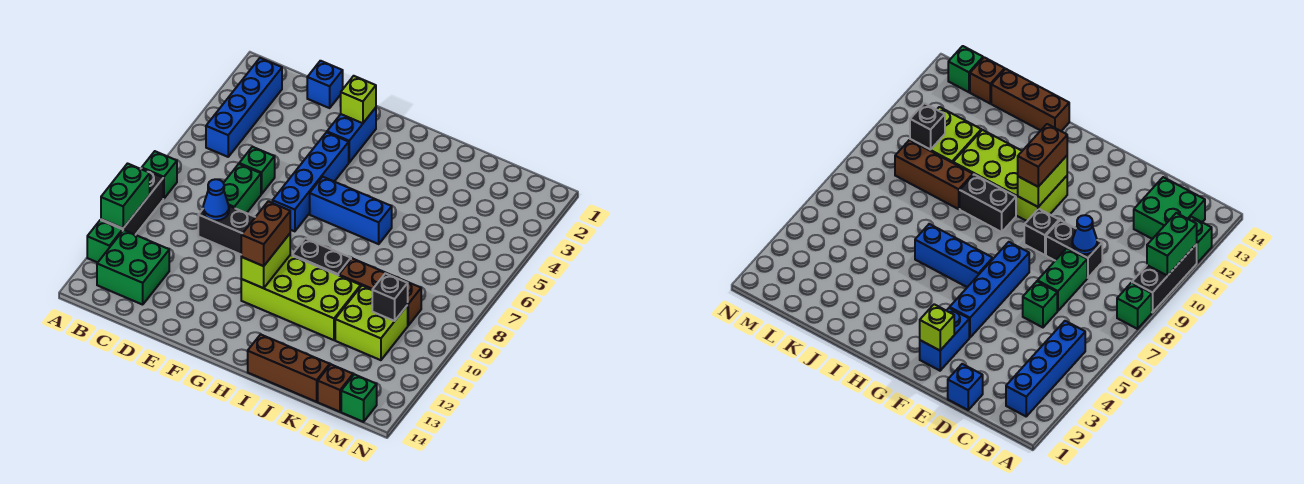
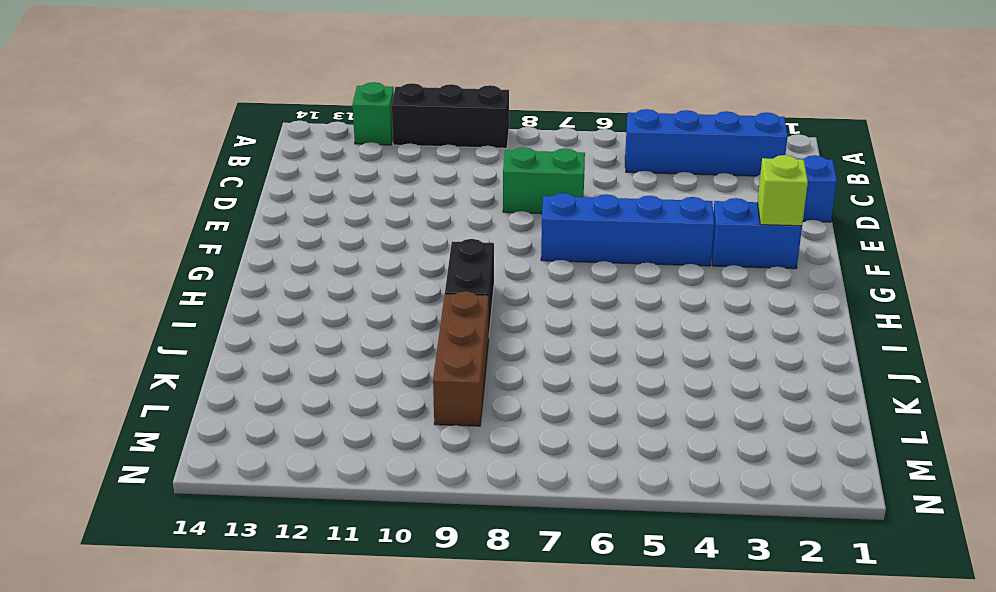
none -> green 1x1 brick [142,151,177,199]
none -> green 2x2 brick [97,230,169,305]
none -> green 1x1 brick [239,147,275,194]

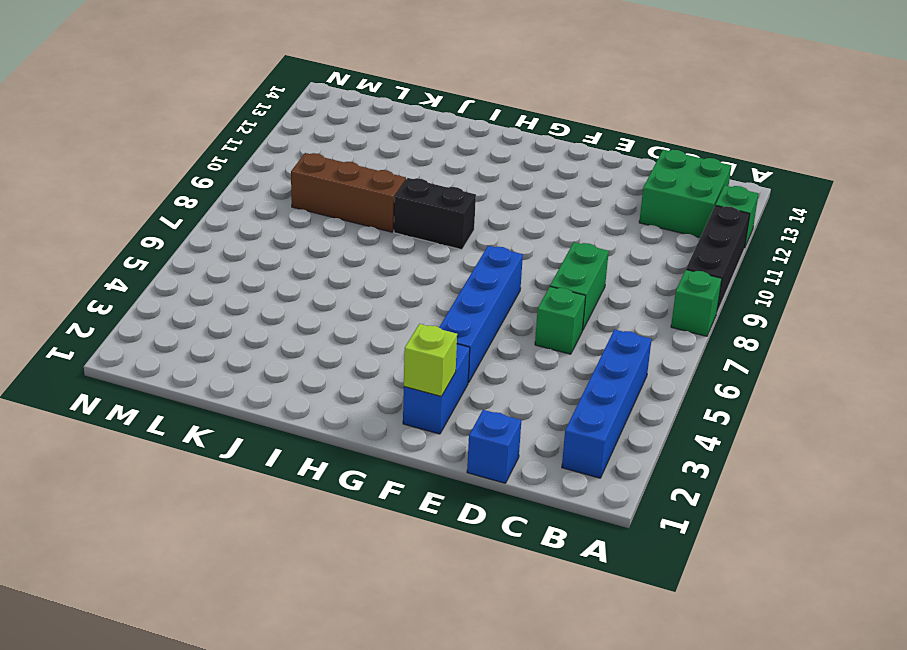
none -> black 1x2 brick [198,206,255,254]
none -> black 1x1 brick [1024,209,1059,255]
none -> blue 1x3 brick [310,177,392,244]

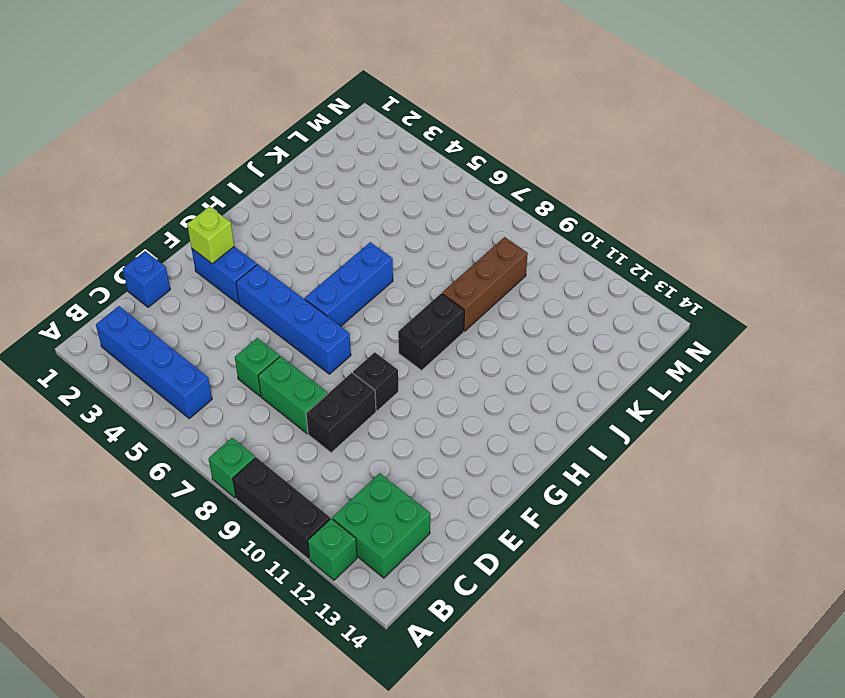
none -> lime 2x4 brick [241,255,361,340]
none -> brown 1x3 brick [248,334,330,402]
none -> lime 2x2 brick [335,286,408,360]

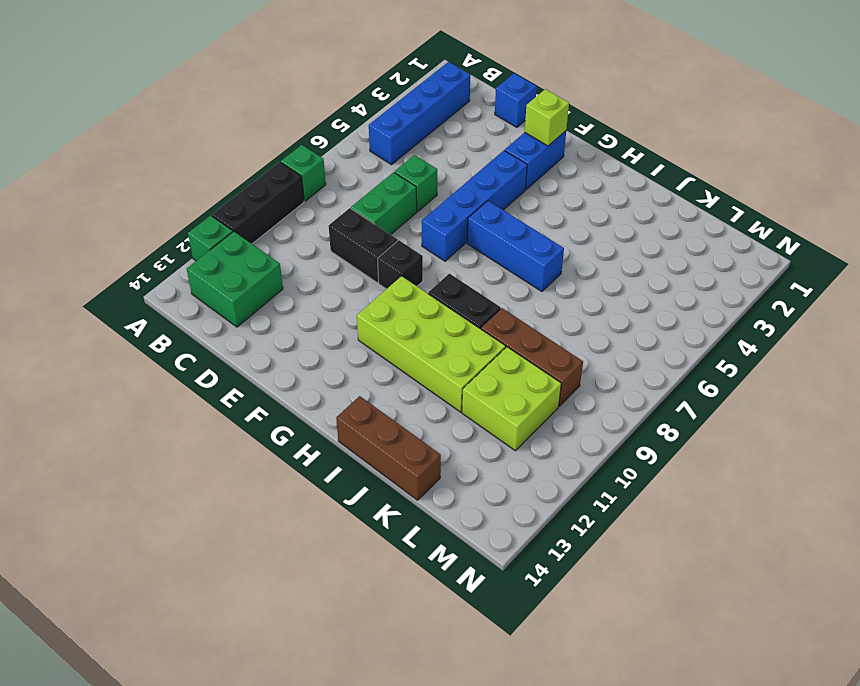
none -> brown 1x1 brick [318,364,353,412]
none -> green 1x1 brick [341,374,377,422]
none -> green 1x2 brick [101,164,150,228]

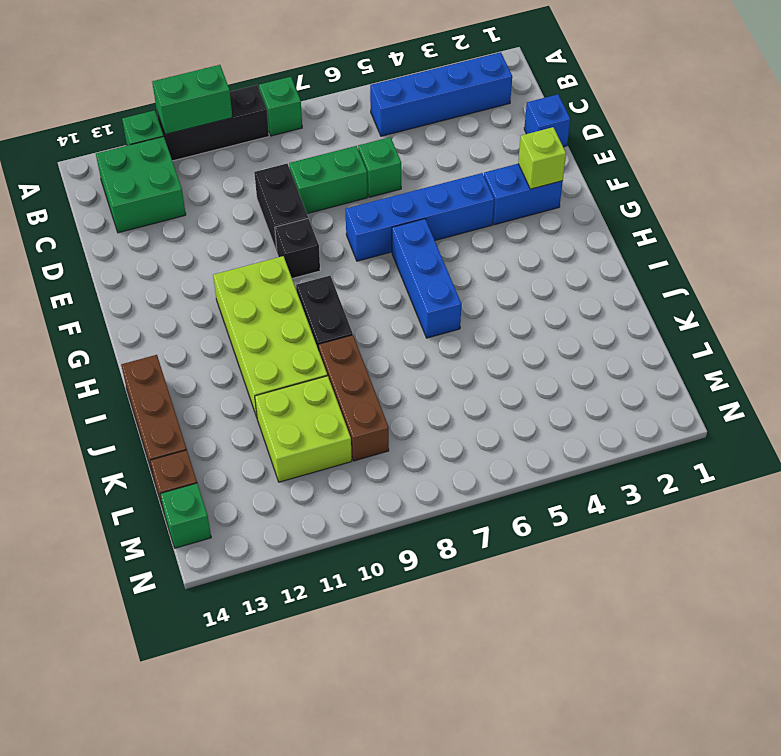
none -> blue 1x1 cone [203,179,229,220]
none -> lime 1x2 brick [241,234,290,288]
none -> black 1x1 brick [372,273,408,321]

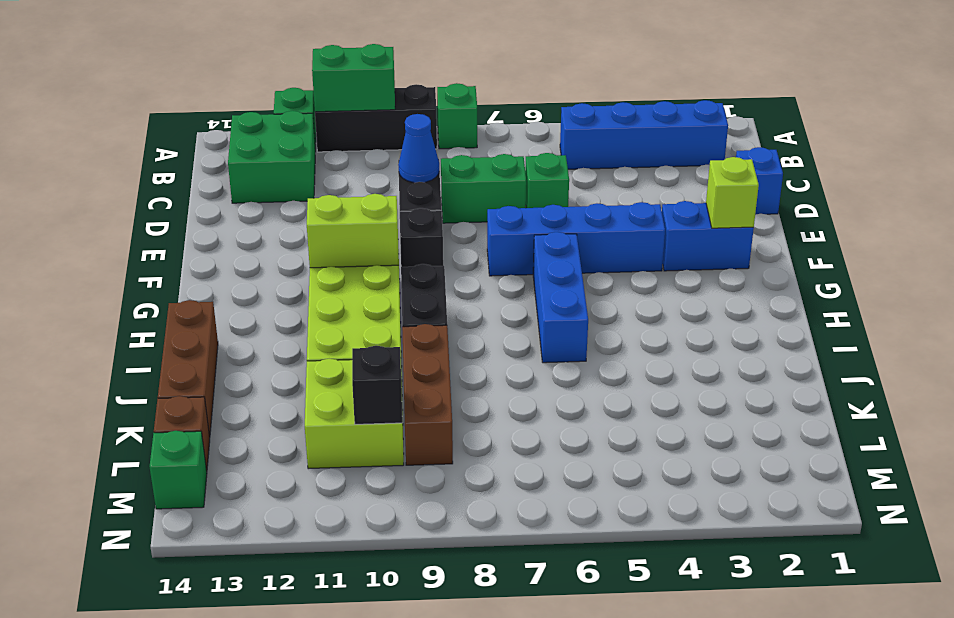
none -> brown 1x2 brick [241,201,290,266]

